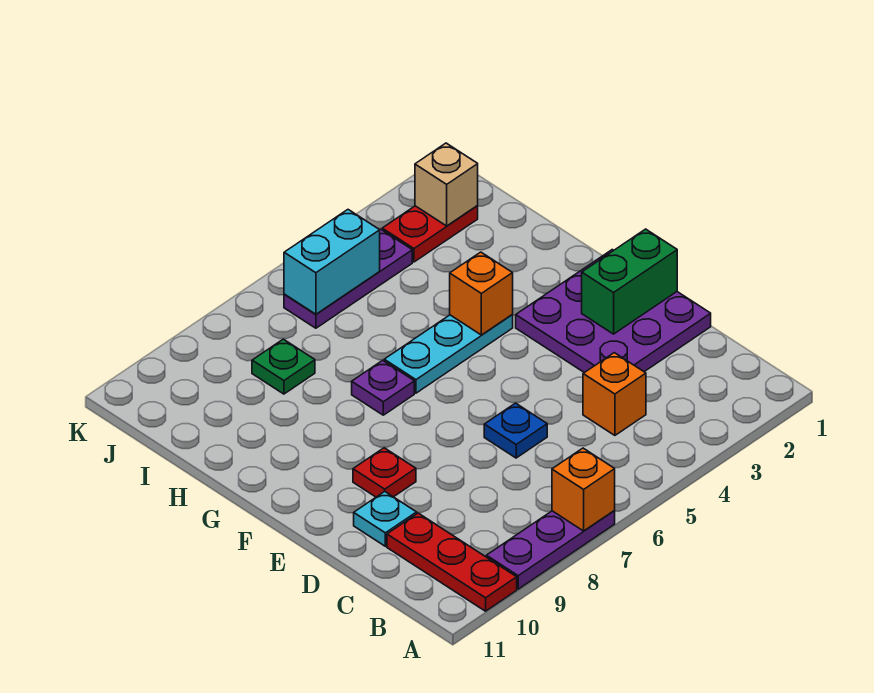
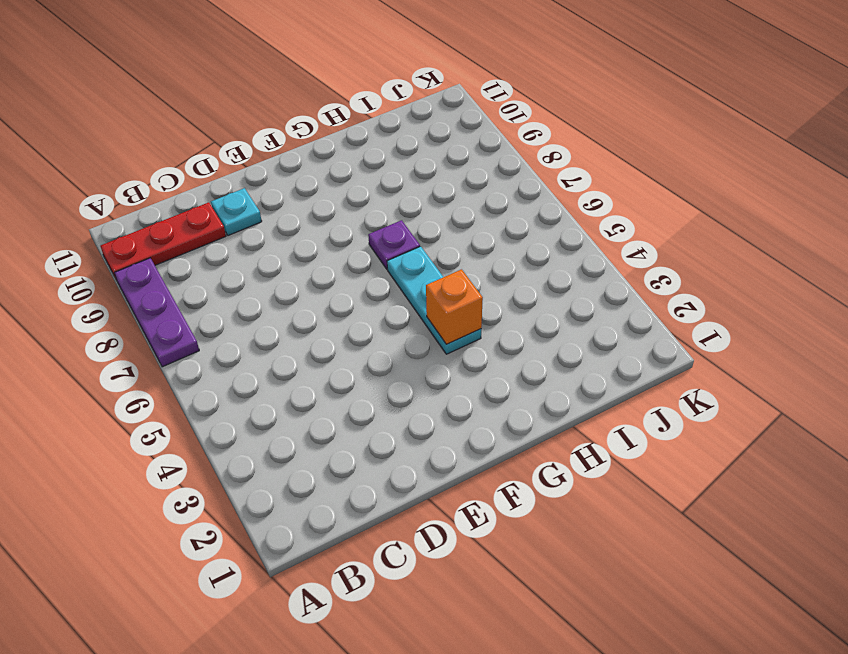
none -> orange 1x1 brick [583,353,646,435]
none -> purple 3x3 plate [516,250,711,373]
none -> blue 1x1 plate [484,403,547,458]

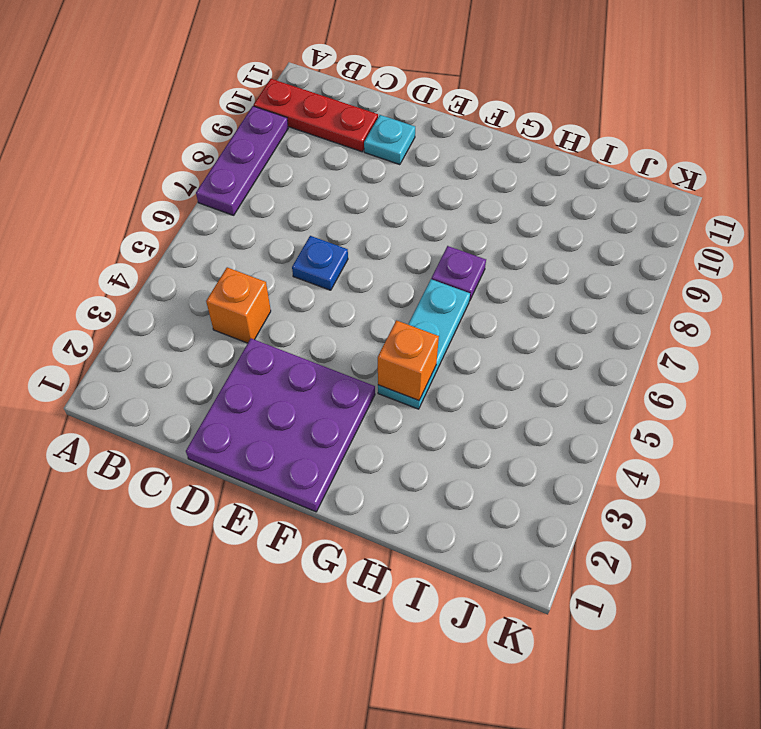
none -> red 1x1 plate [353,448,416,497]
none -> green 1x1 plate [252,339,315,394]
none -> red 1x2 plate [382,206,478,262]

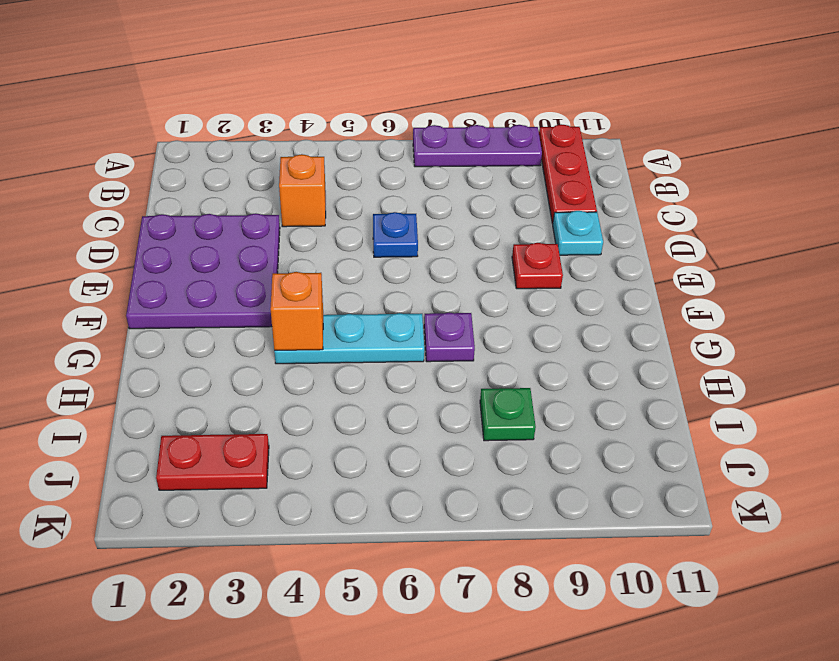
none -> purple 1x3 plate [284,229,412,328]
none -> orange 1x1 brick [552,448,615,531]
none -> green 1x2 brick [582,229,677,334]

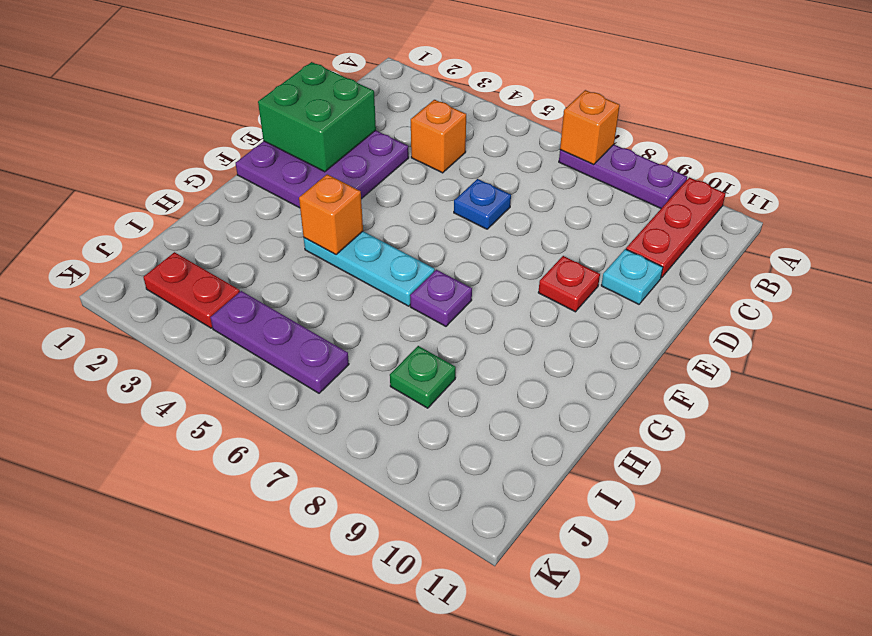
green 2x2 brick [258,62,376,172] -> green 1x2 brick [582,229,677,334]
none -> tan 1x1 brick [415,143,478,226]
none -> cyan 1x2 brick [284,210,380,314]

